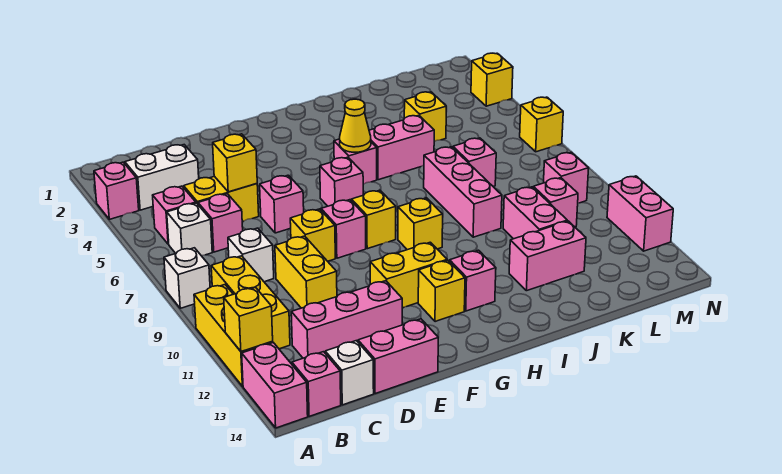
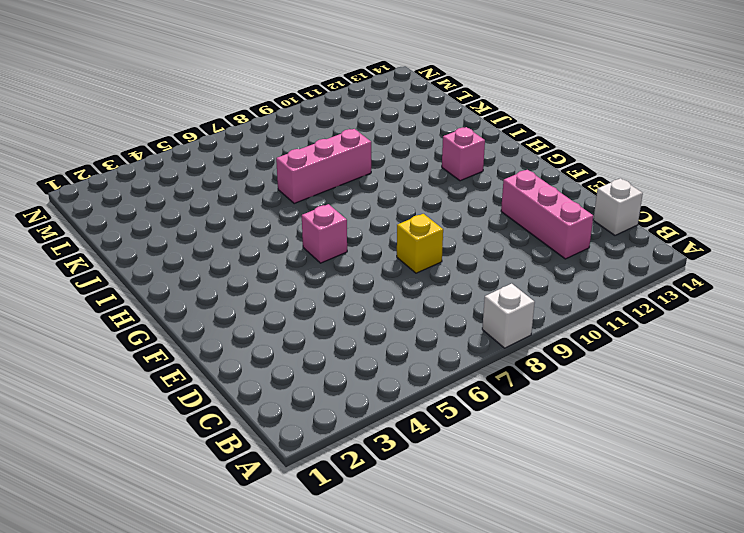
none -> pink 1x1 brick [94,162,139,219]
none -> yellow 1x3 brick [194,285,273,386]
none -> pink 1x2 brick [242,343,308,428]
none -> white 1x2 brick [125,145,199,210]

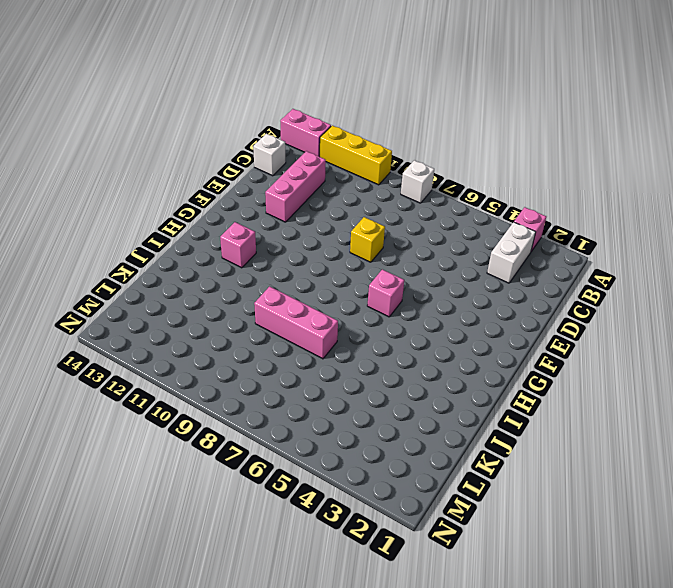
none -> pink 1x1 brick [153,186,196,244]
none -> white 1x1 brick [167,203,212,256]
none -> yellow 1x3 brick [211,256,290,349]
none -> pink 1x1 brick [292,352,341,416]

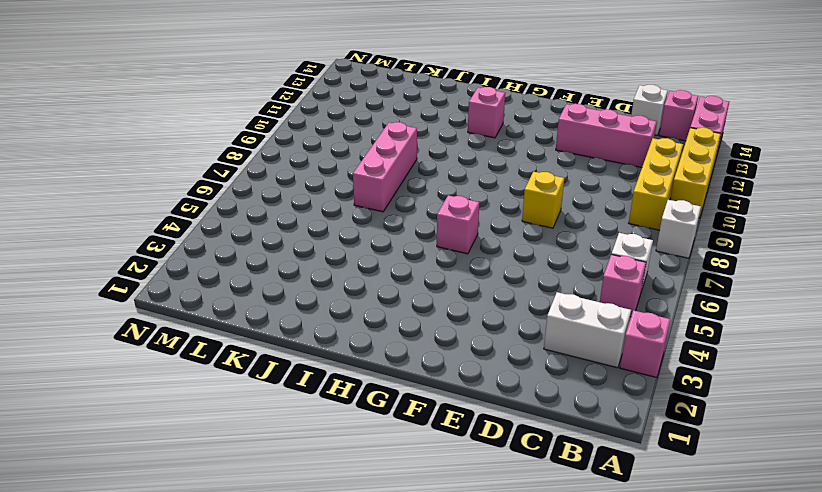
none -> yellow 1x2 brick [184,176,259,222]
none -> pink 1x1 brick [198,194,243,252]
none -> white 1x1 brick [228,228,274,282]
none -> yellow 1x2 brick [275,236,337,308]

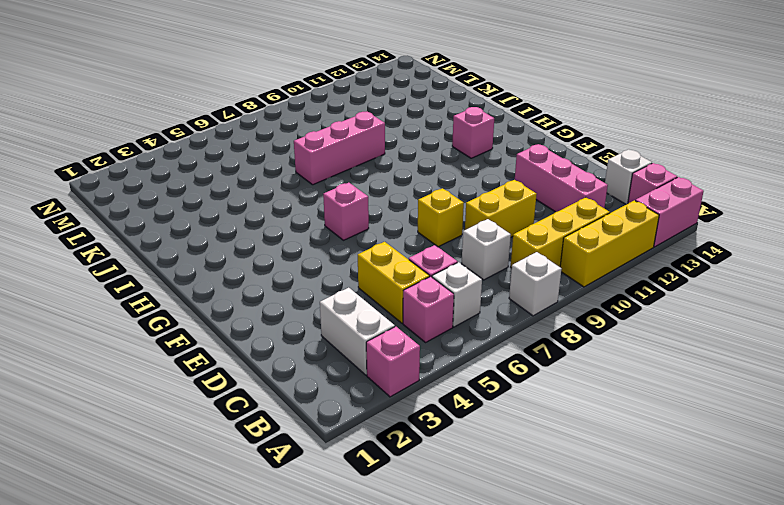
none -> pink 1x2 brick [358,319,438,394]
none -> pink 1x1 brick [260,175,304,233]
none -> pink 1x1 brick [321,200,366,258]
none -> yellow 1x2 brick [370,242,447,308]

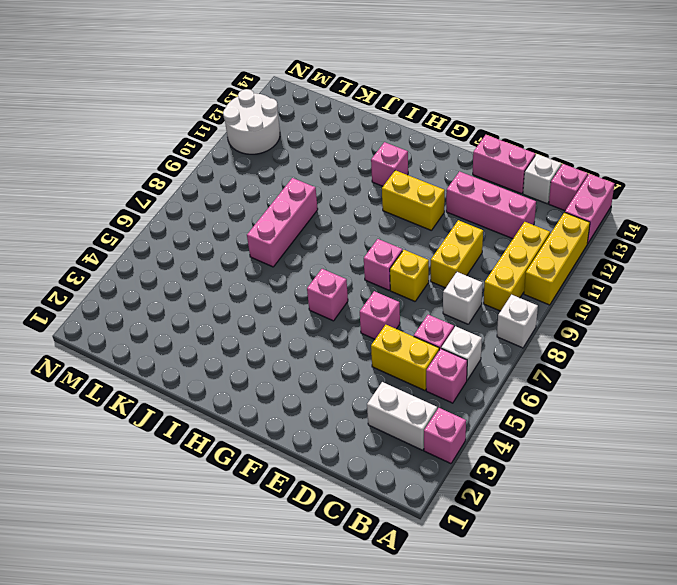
white 2x2 round brick [223,89,280,154] -> pink 1x2 brick [607,176,673,251]
none -> yellow 1x1 brick [351,190,396,249]
none -> yellow 1x1 brick [418,260,465,322]
none -> pink 1x1 brick [334,139,377,184]
none -> yellow 1x1 brick [398,198,443,250]

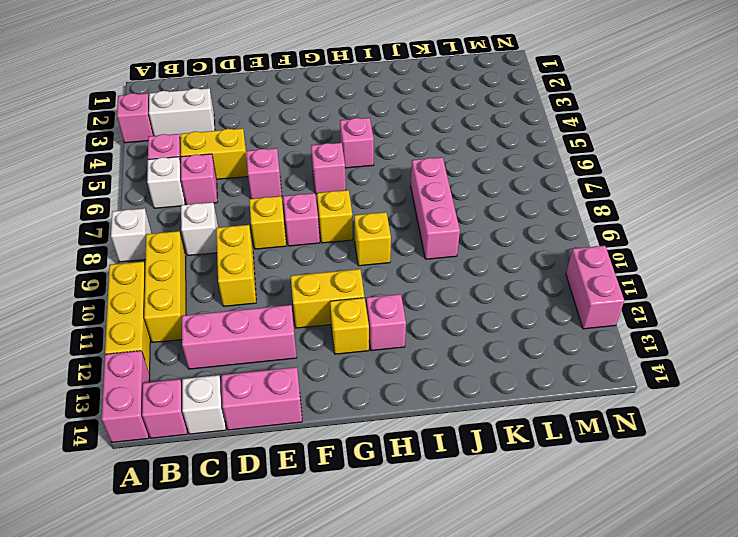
none -> pink 1x2 brick [369,116,434,180]
none -> pink 1x2 brick [509,221,586,291]
none -> yellow 1x1 brick [404,92,446,142]
none -> pink 1x1 brick [453,138,496,186]

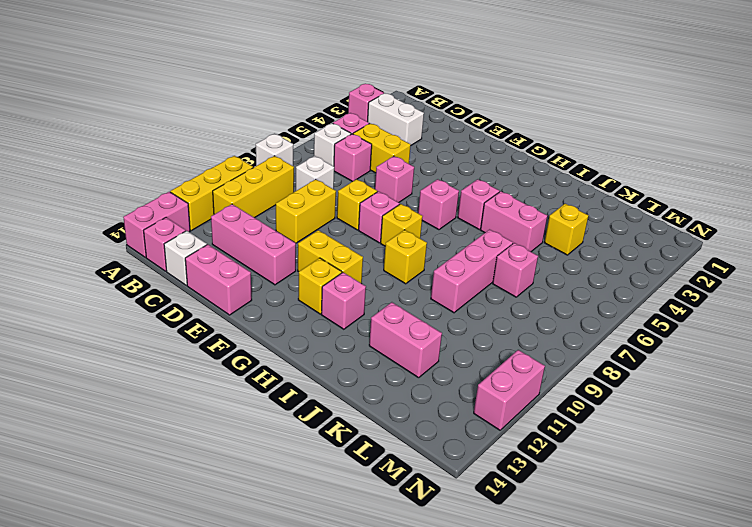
none -> pink 1x2 brick [503,187,567,239]
none -> pink 1x1 brick [533,178,578,227]
none -> pink 1x1 brick [544,152,589,203]
none -> yellow 1x1 brick [471,53,513,106]

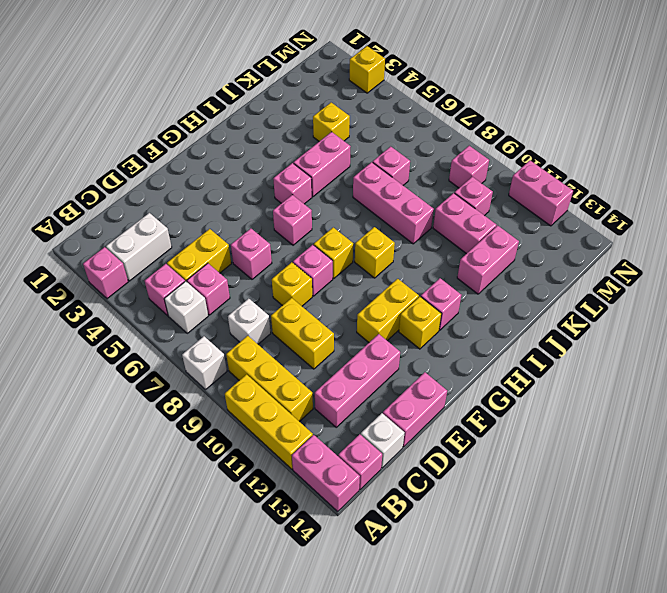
none -> yellow 1x1 brick [520,97,563,152]
none -> yellow 1x1 brick [224,287,273,351]
none -> yellow 1x1 brick [213,134,257,192]
none -> yellow 1x1 cone [340,99,371,152]

